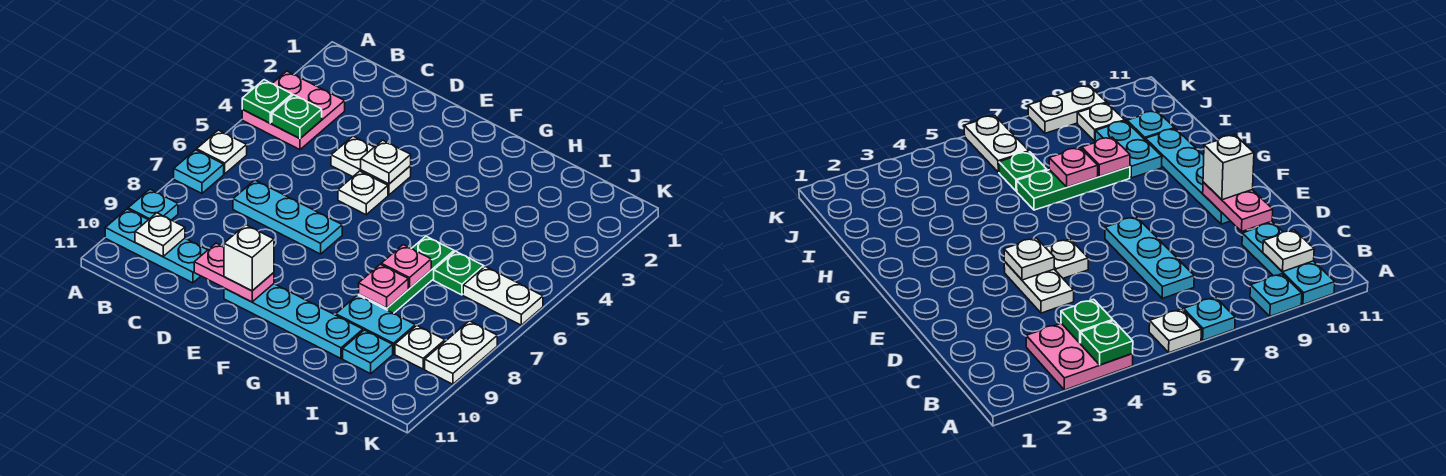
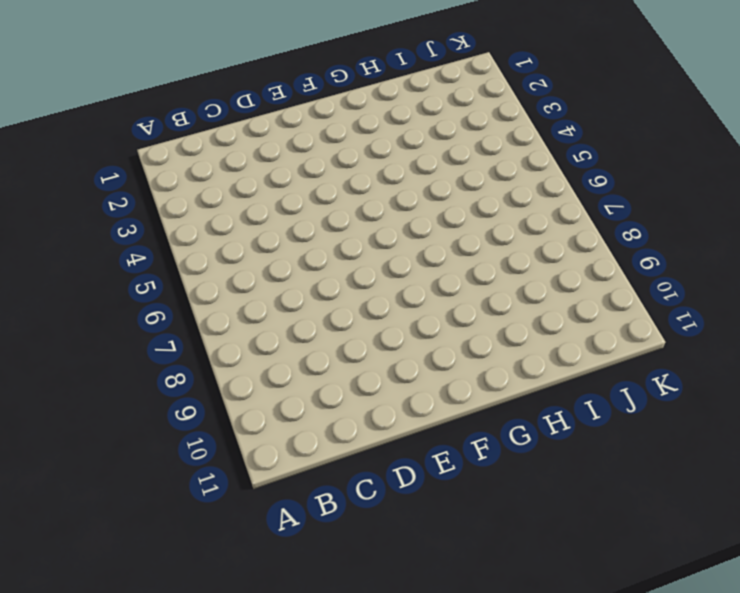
none -> pink 2x2 plate [242,71,345,150]
none -> white 1x1 plate [197,130,247,174]
none -> cyan 1x1 plate [174,150,224,193]

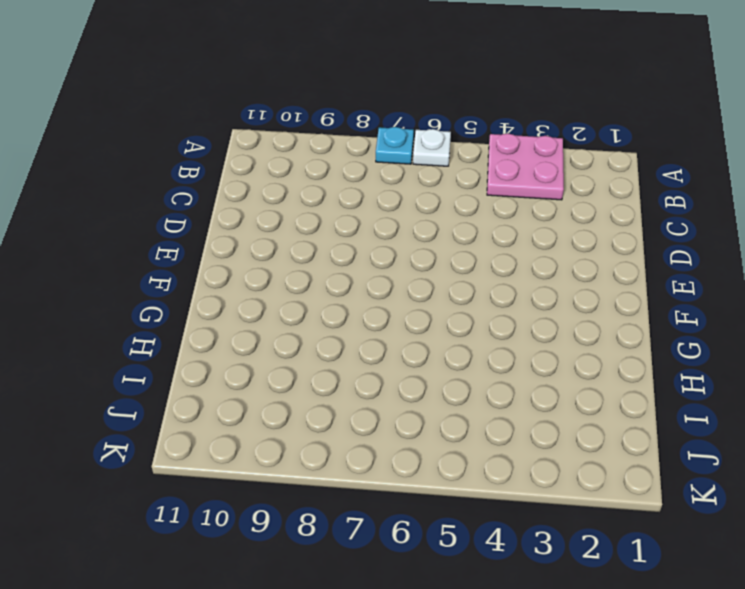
none -> cyan 1x1 plate [128,189,178,220]
none -> cyan 1x3 plate [105,209,207,283]
none -> cyan 1x3 plate [233,180,342,254]

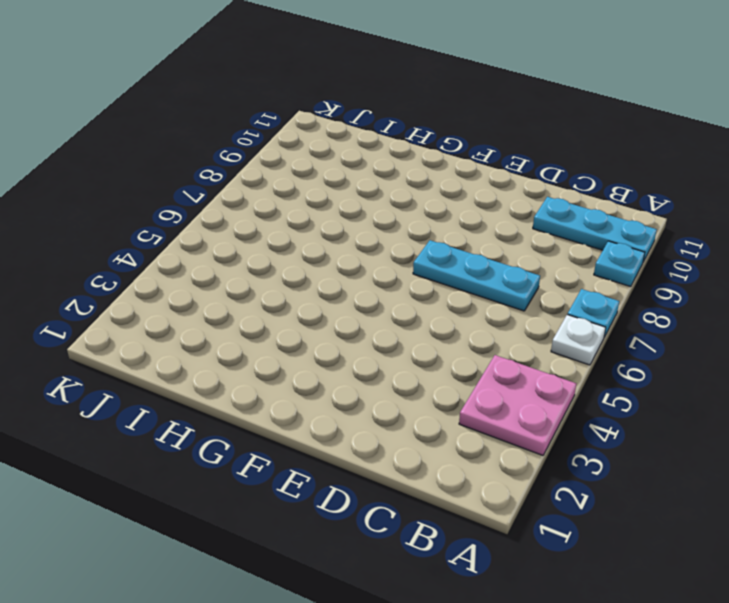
none -> white 1x2 plate [331,136,411,195]
none -> white 1x1 plate [338,171,388,215]
none -> cyan 1x4 plate [224,284,363,358]

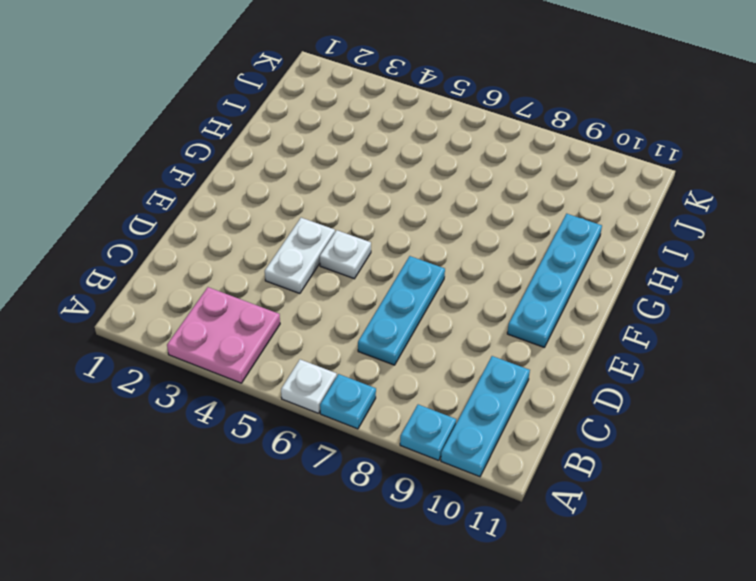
none -> green 1x3 plate [359,236,454,313]
none -> cyan 1x2 plate [336,295,415,354]
none -> green 1x1 plate [434,251,484,295]

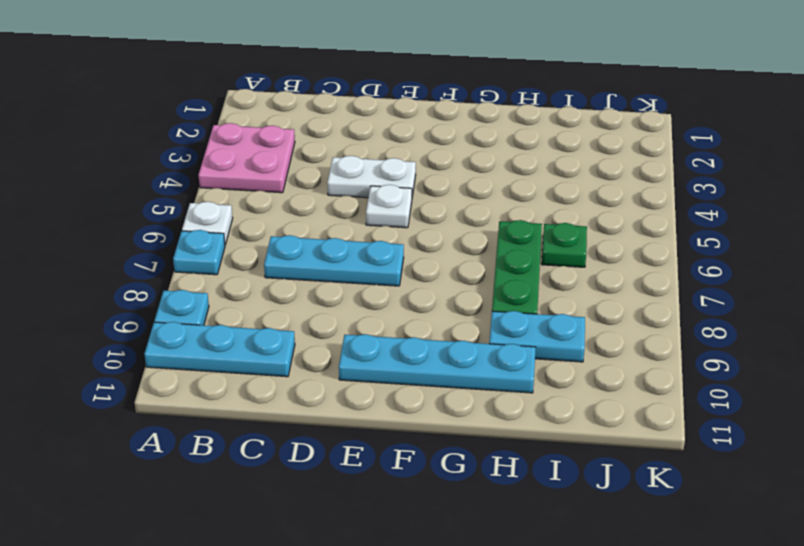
none -> cyan 1x1 plate [343,330,393,374]
none -> white 1x2 plate [463,266,543,325]
none -> white 1x1 plate [395,326,445,369]

